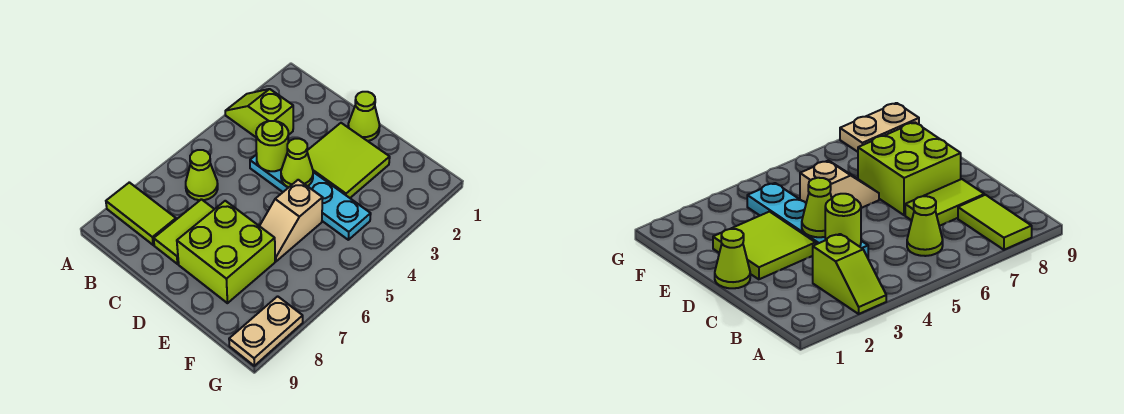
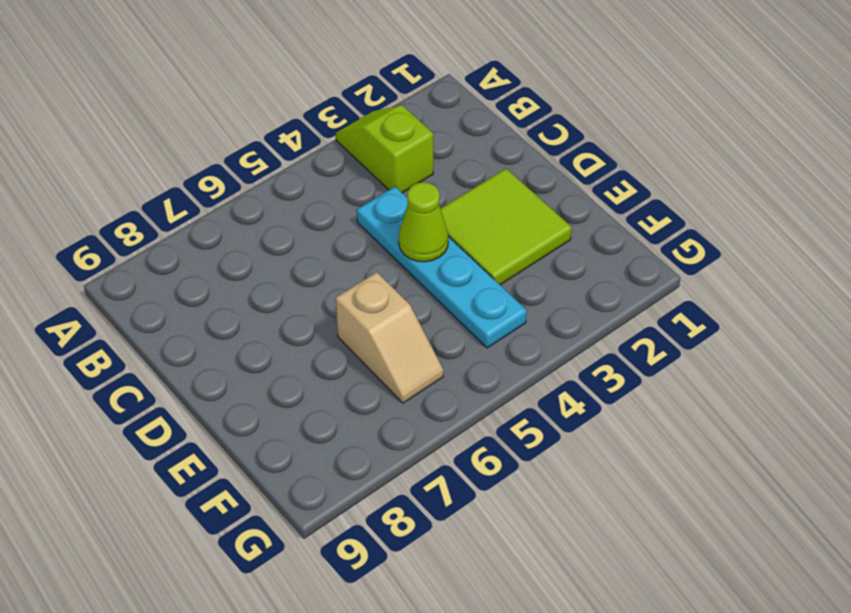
tan 1x2 slope [336,272,443,403] -> tan 1x2 slope turned to [260,180,323,261]
none -> lime 1x2 tile [106,182,176,245]
none -> lime 1x1 cone [186,150,218,200]
none -> lime 1x2 tile [154,199,214,264]

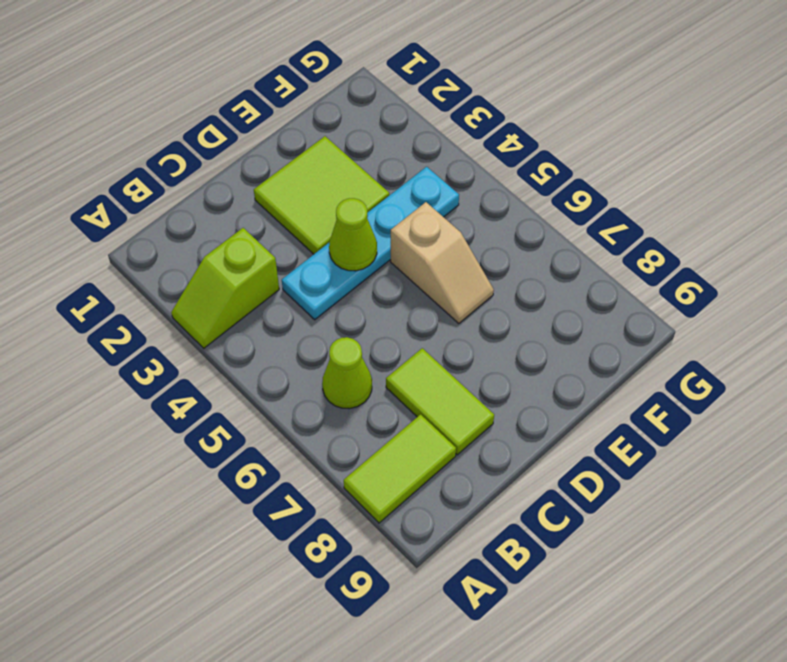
none -> lime 1x1 cone [348,92,380,141]
none -> lime 2x2 brick [177,201,275,303]
none -> tan 1x2 plate [229,296,303,366]

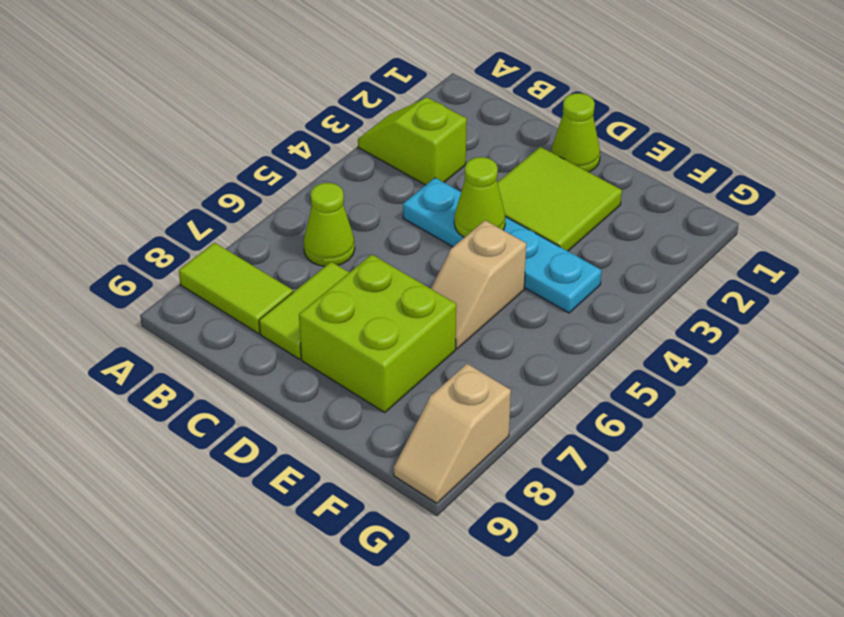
tan 1x2 slope [394,364,511,503] -> tan 1x2 plate [229,296,303,366]
none -> lime 1x1 round brick [256,121,288,171]

